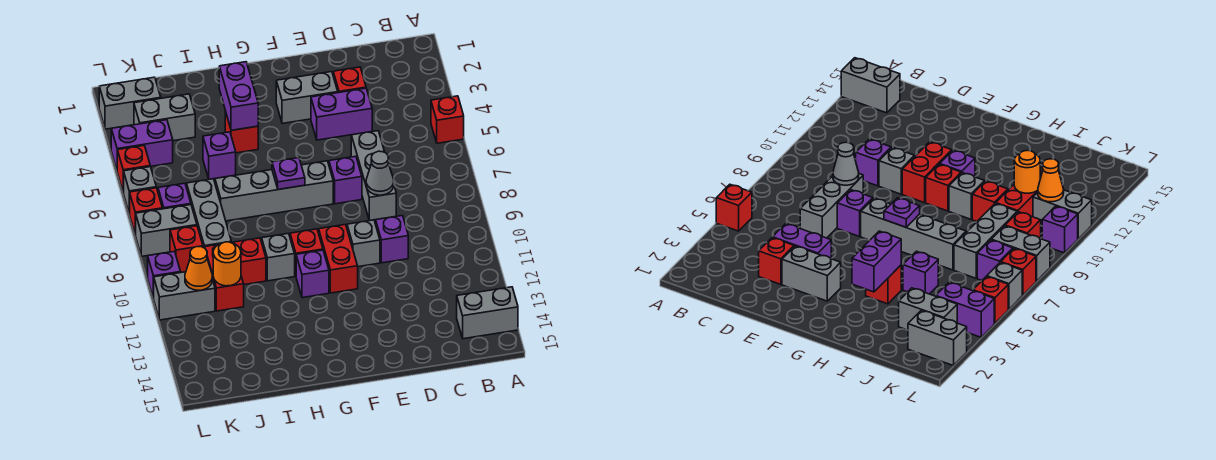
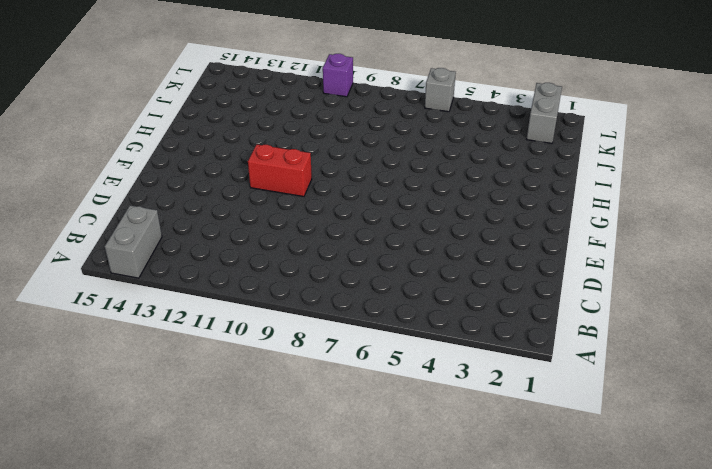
none -> red 1x1 brick [431,96,464,143]
none -> red 1x1 brick [333,67,366,93]
none -> purple 1x2 brick [311,88,372,140]
none -> grey 1x3 brick [351,131,396,221]

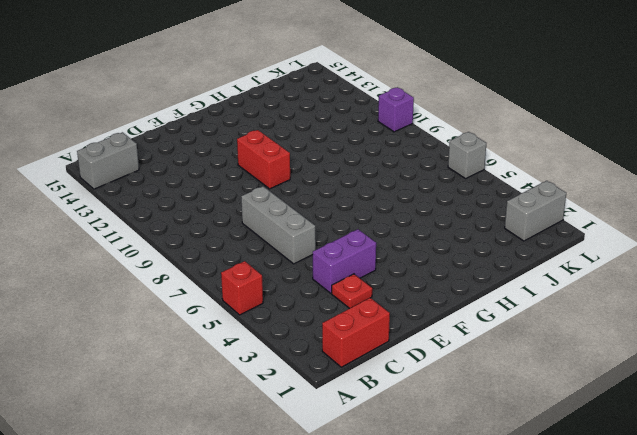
red 1x2 brick [322,298,390,367] -> red 1x2 brick turned to [205,242,244,311]
red 1x1 plate [332,274,372,309] -> red 1x1 brick [333,67,366,93]
none -> purple 1x1 brick [376,216,408,263]
none -> grey 1x2 brick [276,72,338,124]
none -> purple 1x1 brick [329,156,362,204]
none -> grey 1x1 brick [347,220,380,267]

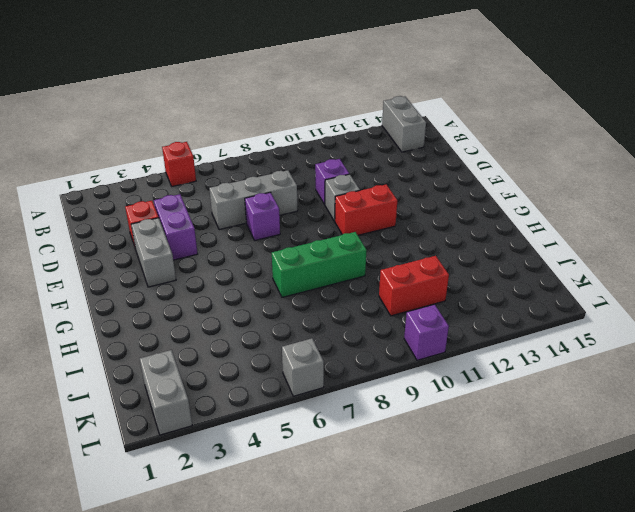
green 1x3 brick [272,232,366,297] -> grey 1x4 brick [215,161,333,221]
none -> red 1x1 brick [290,229,323,275]
none -> purple 1x1 brick [296,250,329,298]
none -> red 1x1 brick [225,111,258,153]
none -> grey 1x1 brick [262,234,295,281]

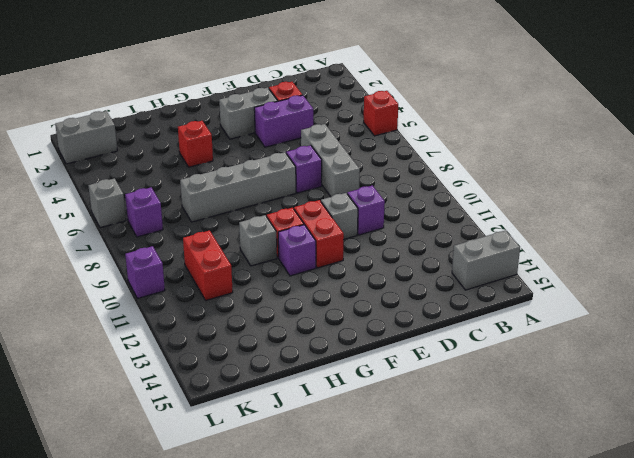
none -> purple 1x1 brick [203,132,236,179]
none -> red 1x1 brick [233,238,266,285]
none -> grey 1x2 brick [134,94,195,141]
none -> grey 1x3 brick [187,179,231,248]

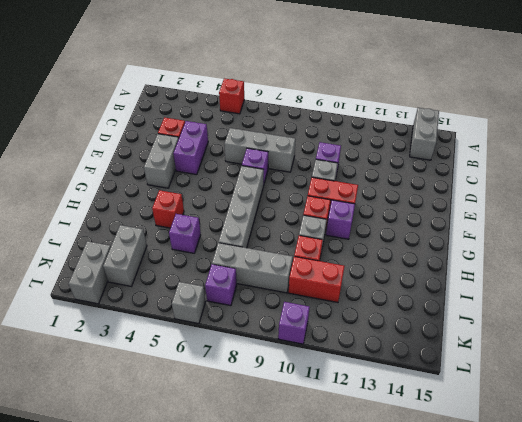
none -> purple 1x2 brick [111,120,173,169]
none -> grey 1x2 brick [136,205,197,256]
none -> red 1x1 brick [170,226,203,272]
none -> grey 1x2 brick [154,272,215,320]

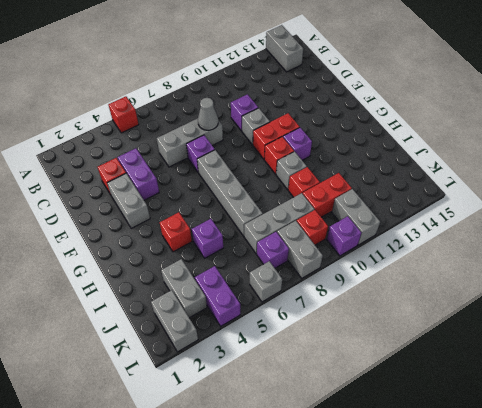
none -> red 1x1 brick [117,146,150,193]
none -> red 1x1 brick [130,188,162,235]
none -> purple 1x1 plate [272,158,305,189]
none -> purple 1x2 brick [219,62,258,130]

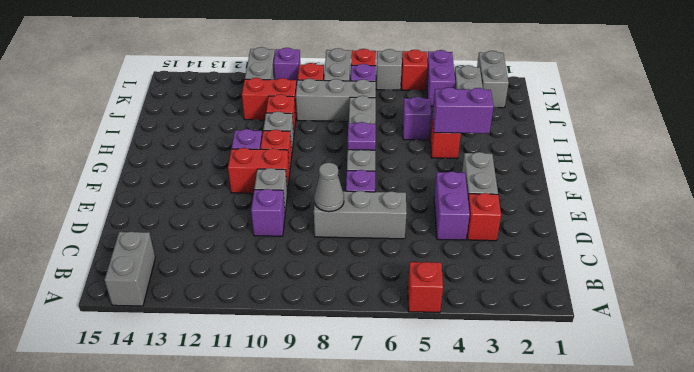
none -> orange 1x1 round brick [213,242,241,286]
none -> orange 1x1 cone [185,247,212,290]

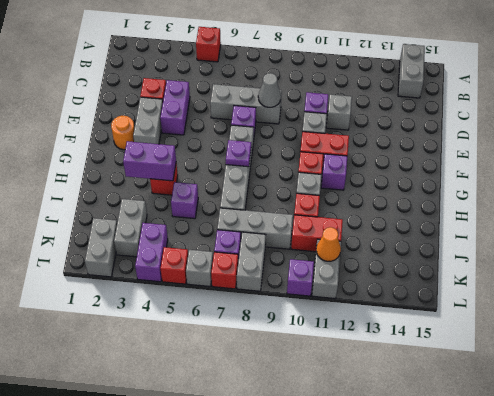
grey 1x1 brick [326,94,352,130] -> none
orange 1x1 round brick [111,116,135,150] -> orange 1x1 round brick moved to [213,242,241,286]
none -> red 1x1 brick [170,226,203,272]

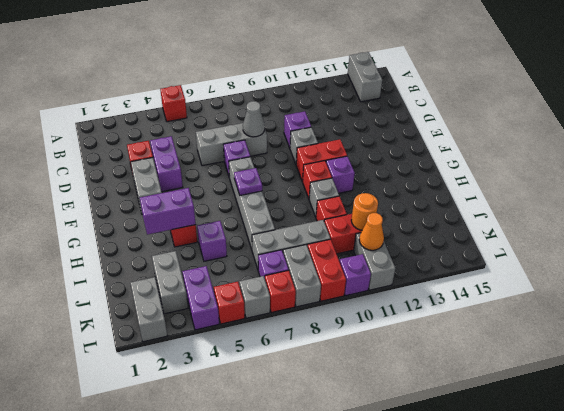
red 1x2 brick [308,239,346,301] -> red 1x1 brick [170,226,203,272]

